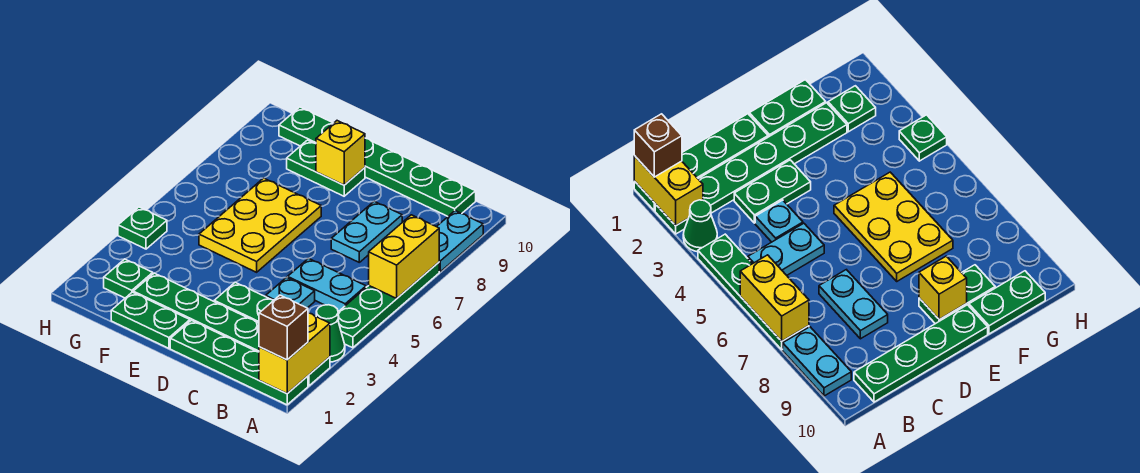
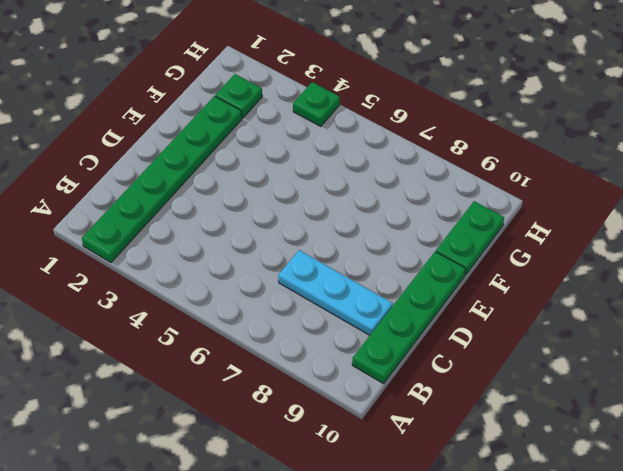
cyan 1x3 plate [278,250,393,335] -> cyan 1x2 plate [331,201,402,262]
none -> green 1x4 plate [170,320,308,405]
none -> green 1x1 cone [316,305,345,362]
none -> green 1x4 plate [338,262,439,348]

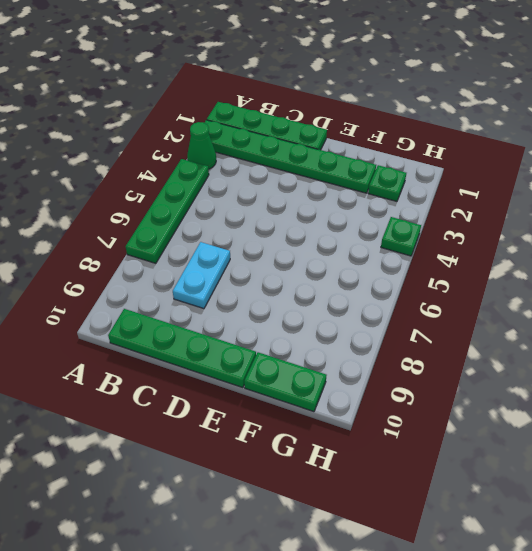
none -> cyan 1x2 plate [437,211,483,272]
none -> cyan 1x2 plate [288,258,366,312]
none -> green 1x2 plate [214,282,274,323]

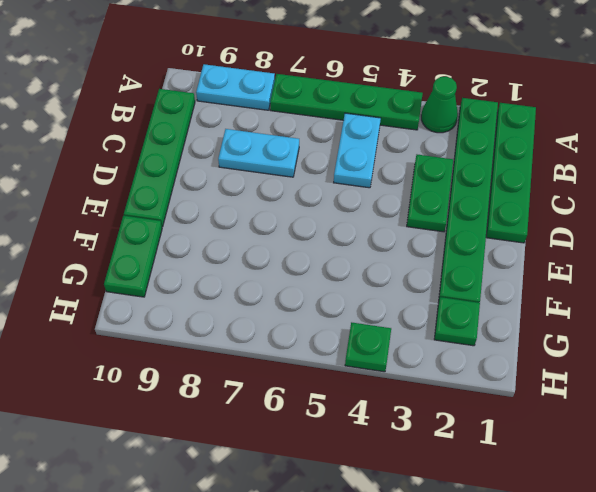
none -> cyan 1x1 plate [265,277,315,308]
none -> green 1x2 plate [111,292,190,348]
none -> yellow 2x3 plate [199,178,321,272]

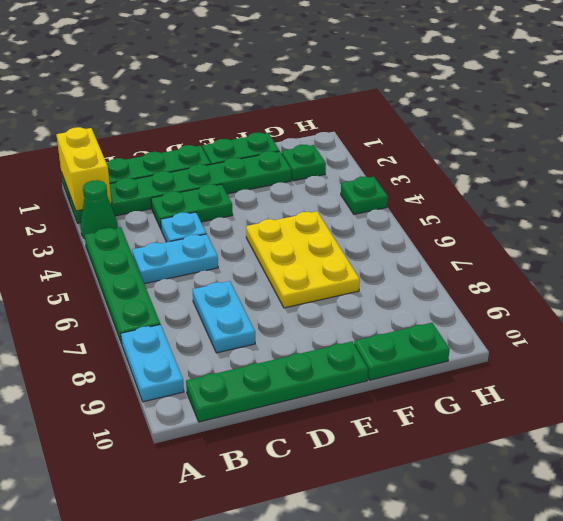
none -> green 1x2 plate [287,140,365,196]
none -> yellow 1x2 brick [369,215,439,298]
none -> yellow 1x1 brick [316,121,365,185]

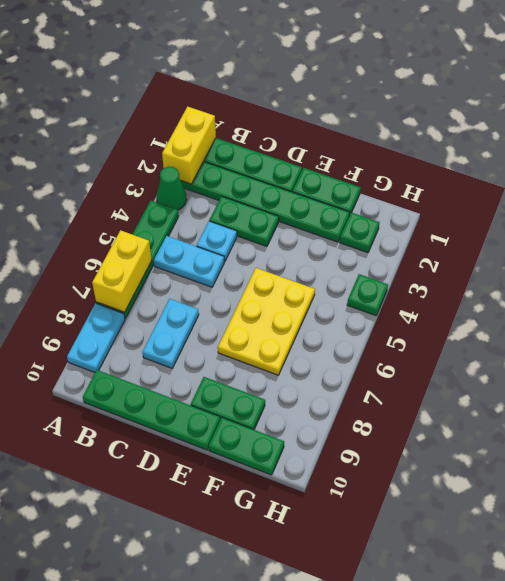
none -> yellow 1x1 brick [316,121,365,185]
none -> brown 1x1 brick [259,295,308,360]

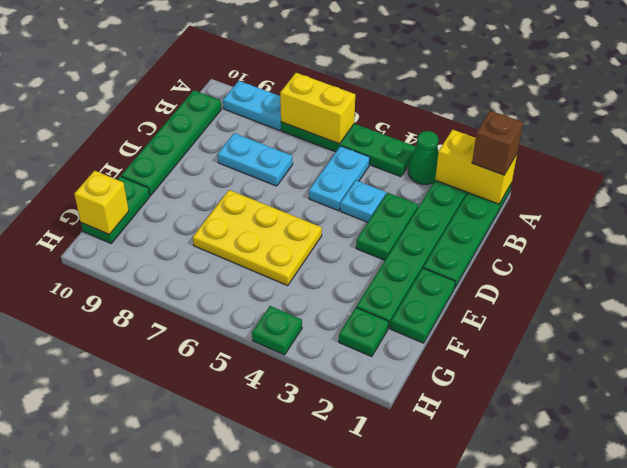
yellow 1x1 brick [74,171,129,235] -> yellow 1x1 brick moved to [316,121,365,185]
none -> green 1x2 plate [287,140,365,196]

